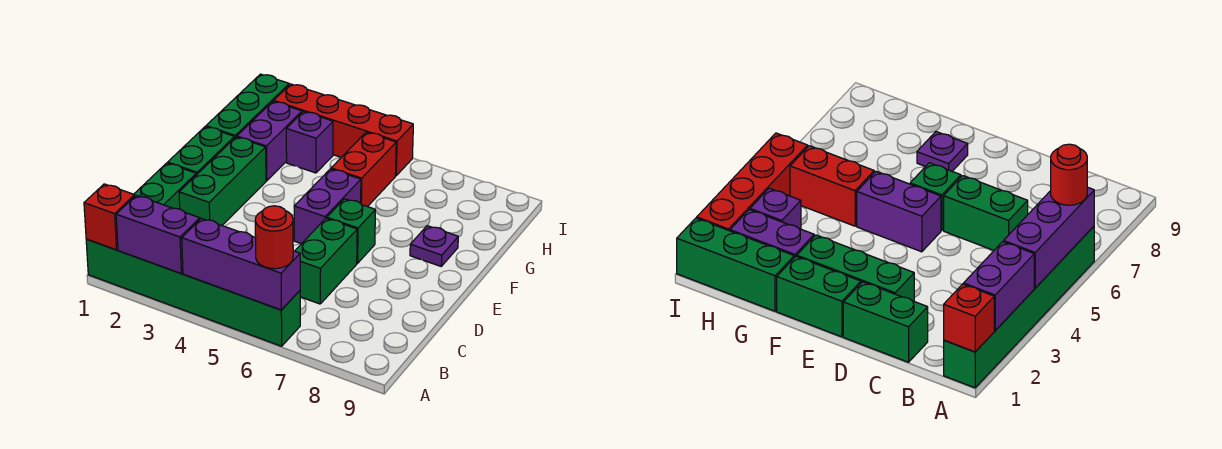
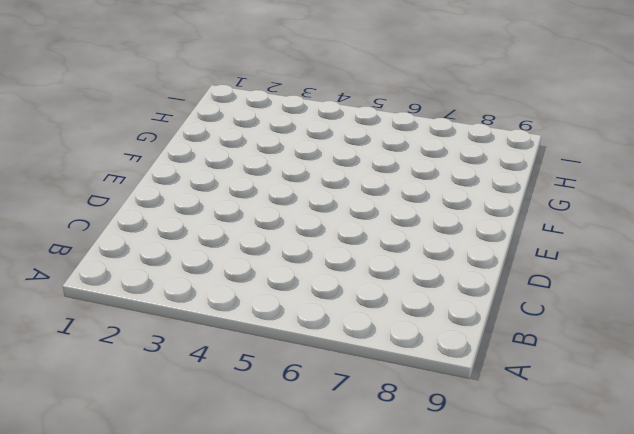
none -> green 1x6 brick [86,239,300,346]
none -> green 1x2 brick [134,163,196,209]
none -> green 1x2 brick [295,218,357,304]

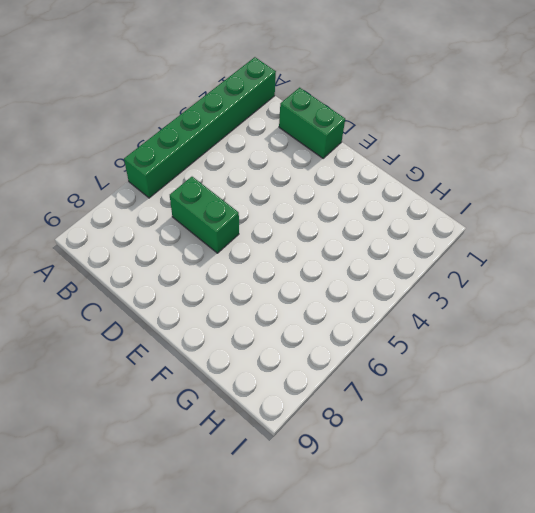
none -> green 1x3 brick [179,137,266,225]
none -> green 1x2 brick [168,127,235,175]
none -> purple 1x2 brick [294,169,361,244]

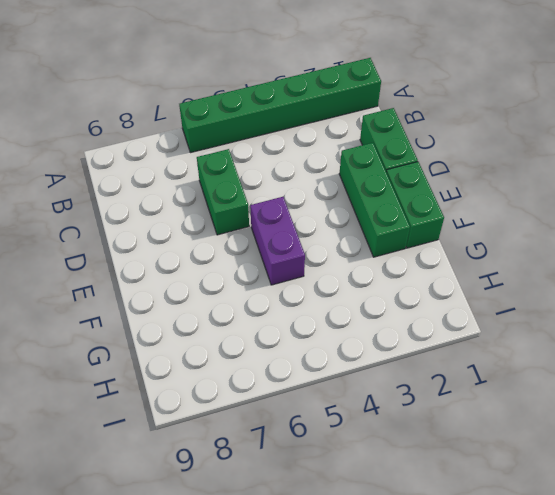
none -> green 1x1 brick [327,199,375,263]
none -> purple 1x1 plate [410,226,458,266]
none -> green 1x3 brick [206,74,289,137]

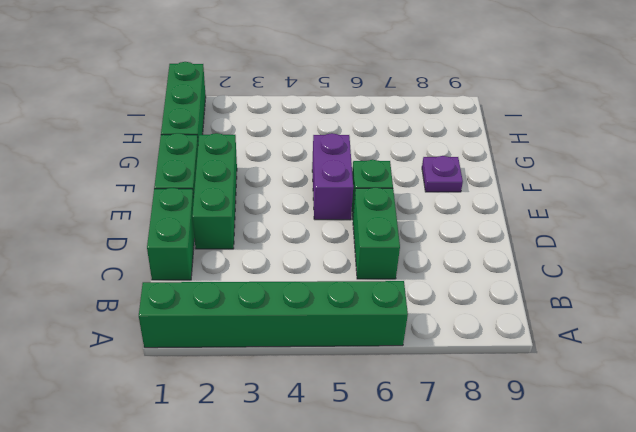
none -> purple 1x2 brick [237,101,302,181]
none -> red 1x2 brick [331,132,396,207]
none -> purple 1x1 brick [286,112,333,173]

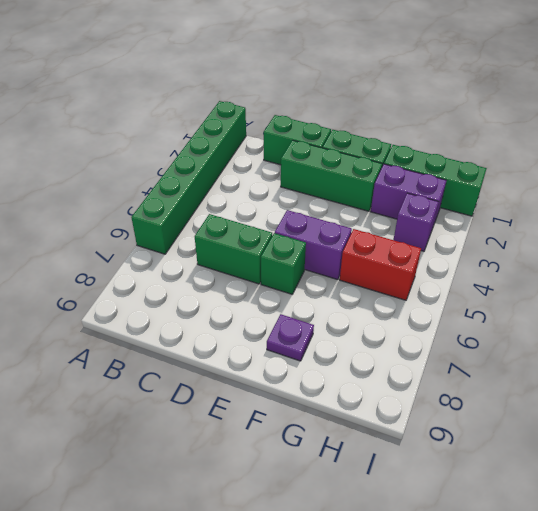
none -> red 1x4 brick [274,84,413,176]
none -> red 1x1 brick [84,184,135,250]
none -> purple 1x2 brick [116,195,200,273]

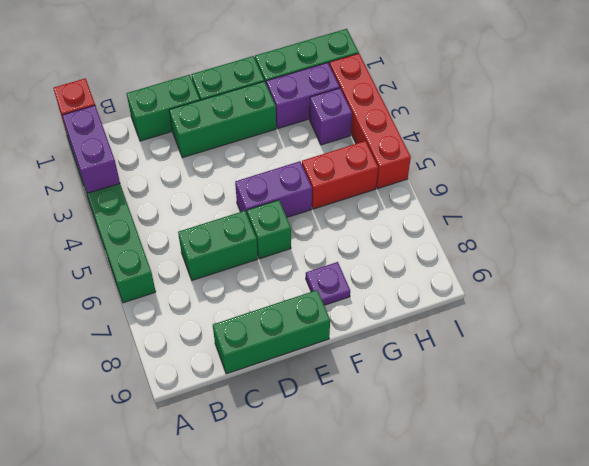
green 1x3 brick [213,290,330,374] -> none
none -> purple 1x3 brick [182,218,300,310]
none -> red 1x1 round brick [255,206,293,269]

